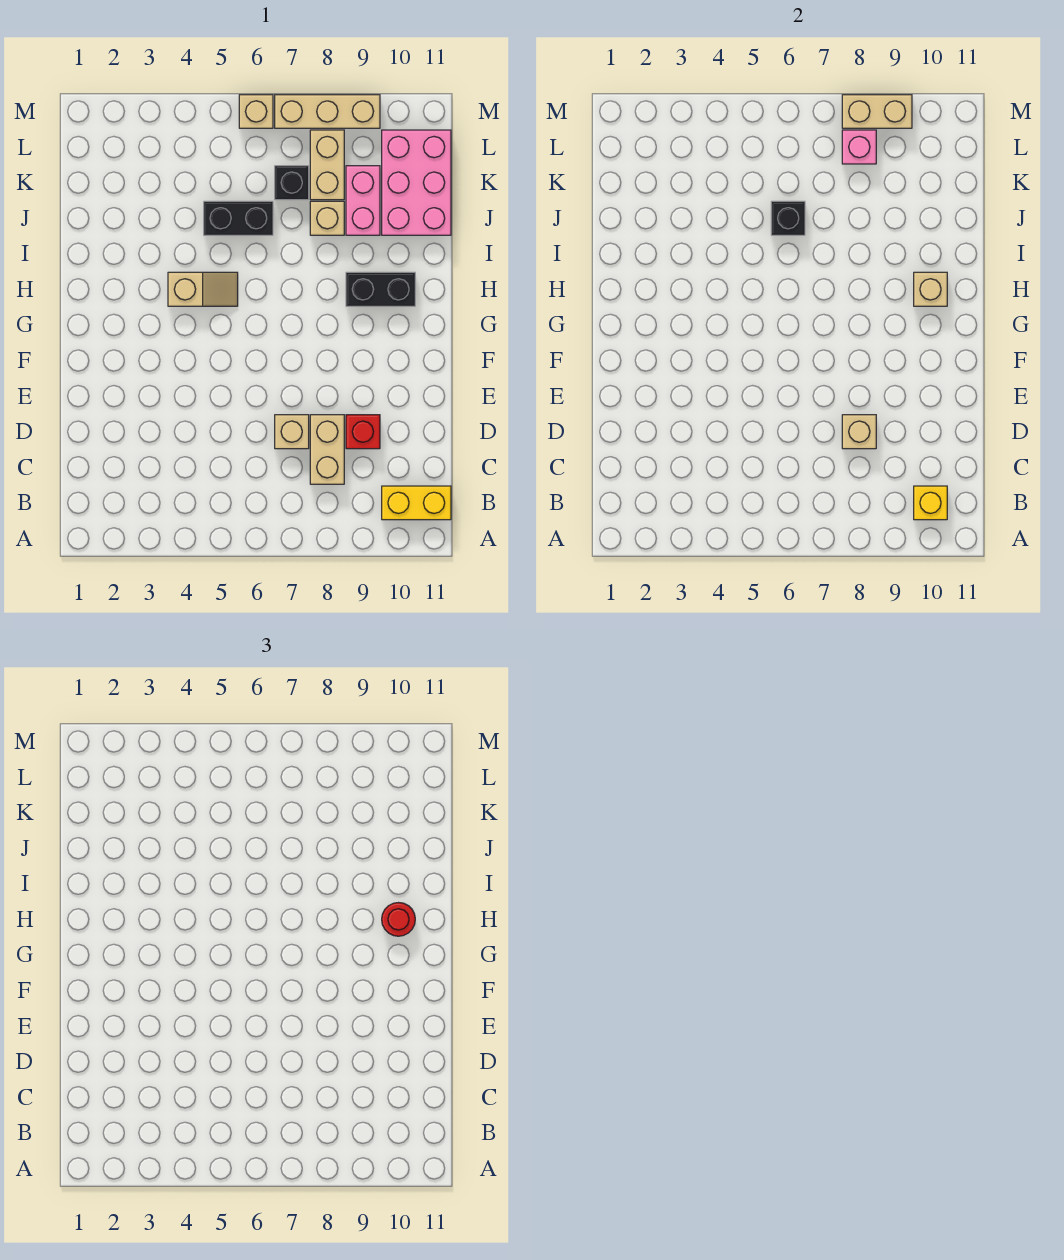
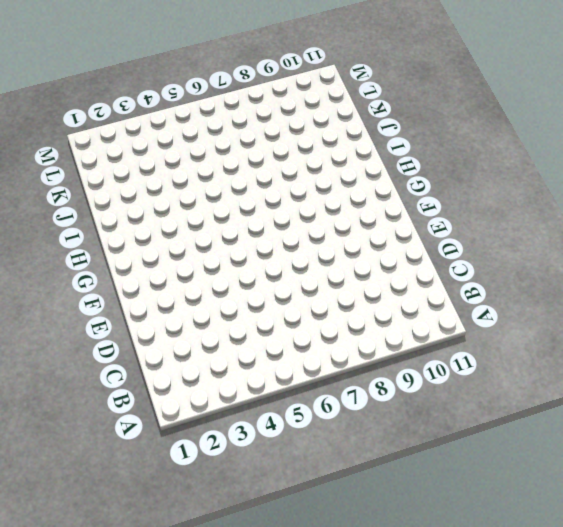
none -> yellow 1x2 brick [382,486,451,520]
none -> tan 1x2 brick [310,415,344,484]
none -> tan 1x1 brick [275,415,309,449]

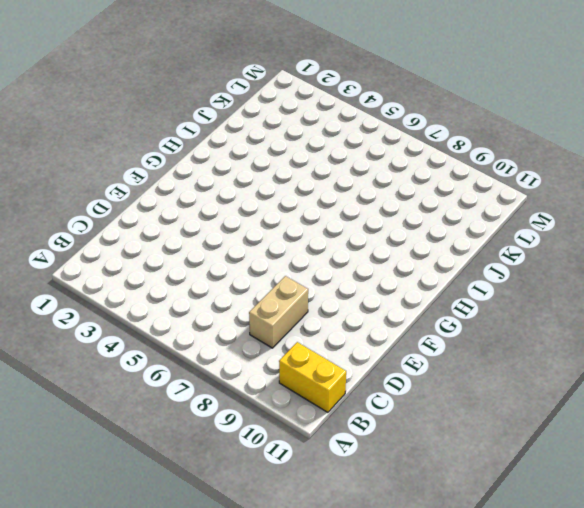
none -> tan 1x1 brick [275,415,309,449]
none -> red 1x1 brick [346,415,380,449]
none -> tan 1x2 slope [168,272,238,306]

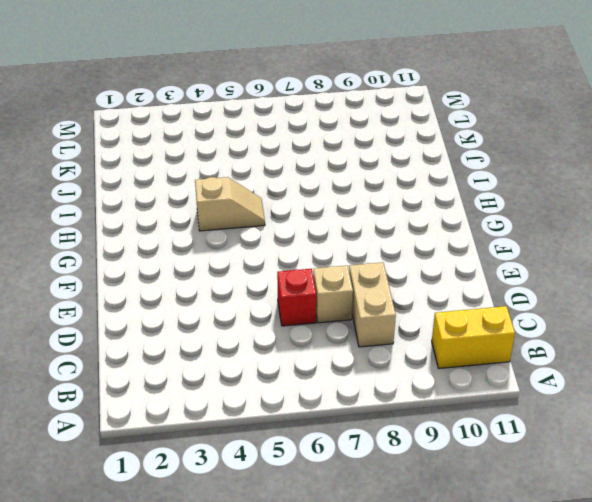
red 1x1 brick [277,269,316,326] -> red 1x1 brick moved to [346,415,380,449]
none -> black 1x2 brick [346,272,415,306]
none -> black 1x2 brick [204,201,273,235]
none -> tan 1x1 brick [310,201,344,235]

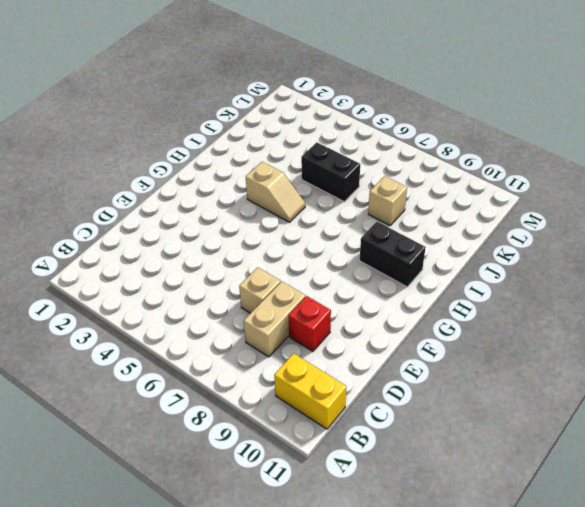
none -> pink 1x2 brick [346,166,380,235]
none -> pink 2x3 brick [382,130,451,235]
none -> black 1x1 brick [275,166,309,200]

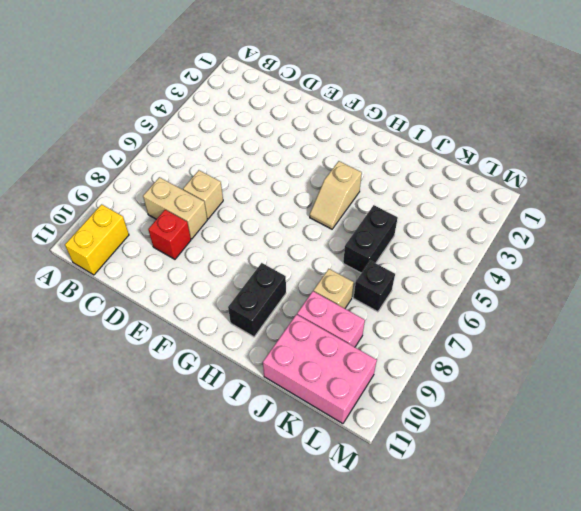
none -> tan 1x2 brick [310,130,344,200]
none -> tan 1x1 brick [239,95,273,128]
none -> tan 1x3 brick [275,95,380,128]

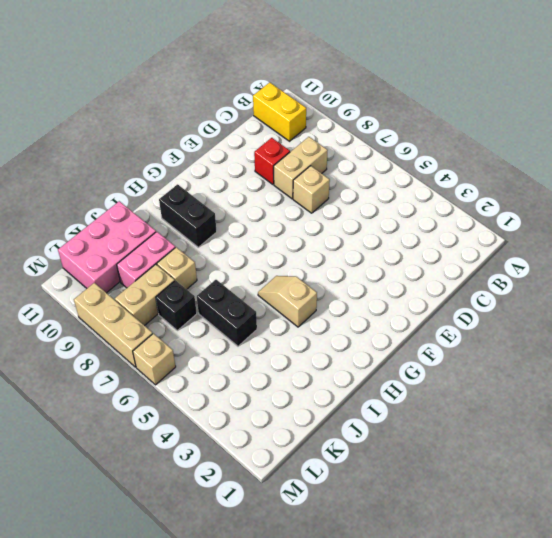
none -> yellow 1x1 brick [914,486,947,520]
none -> tan 1x1 brick [842,415,876,449]
none -> tan 1x1 brick [914,272,947,306]

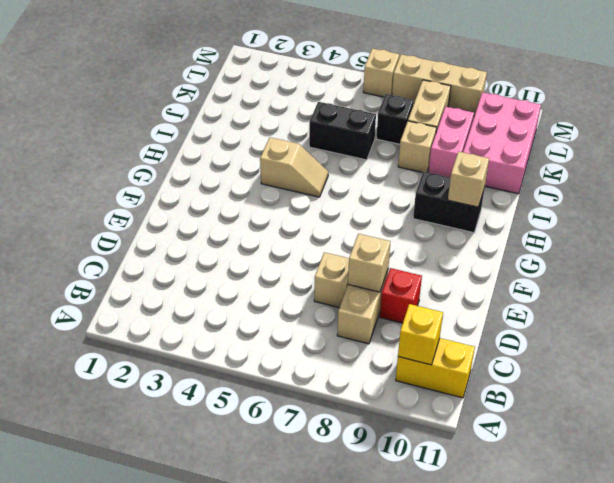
none -> black 1x1 brick [771,201,805,235]
none -> pink 1x1 brick [842,130,876,164]
none -> tan 1x2 brick [842,95,912,128]

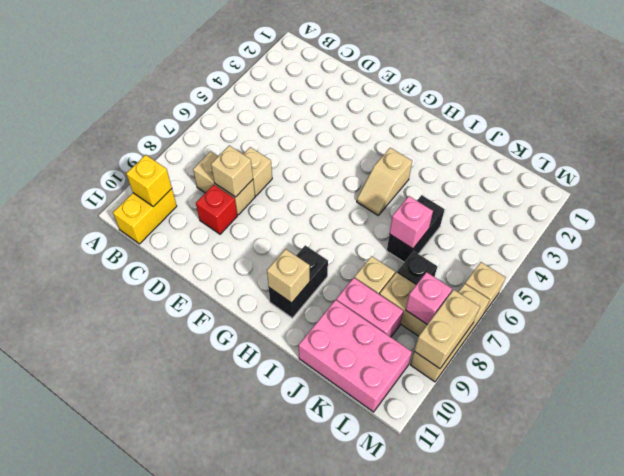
pink 1x1 brick [390,196,433,249] -> black 1x1 brick [771,201,805,235]
none -> red 1x1 round brick [382,903,415,936]

